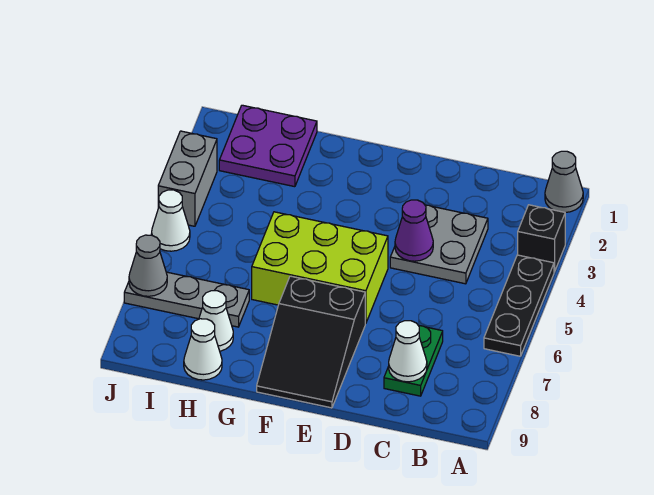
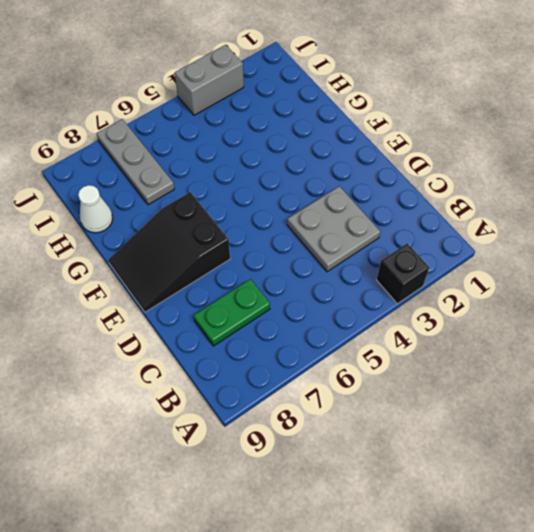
none -> grey 1x1 cone [545,151,583,213]
none -> black 1x3 plate [484,255,554,356]
none -> lime 2x3 brick [252,212,388,324]

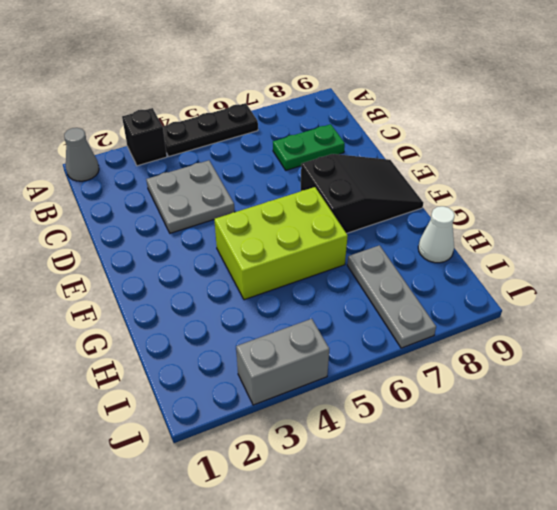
lime 2x3 brick [214,187,348,300] -> lime 2x3 brick turned to [252,212,388,324]
none -> purple 2x2 plate [219,105,317,187]
none -> white 1x1 cone [199,291,233,351]
none -> white 1x1 cone [152,190,190,251]

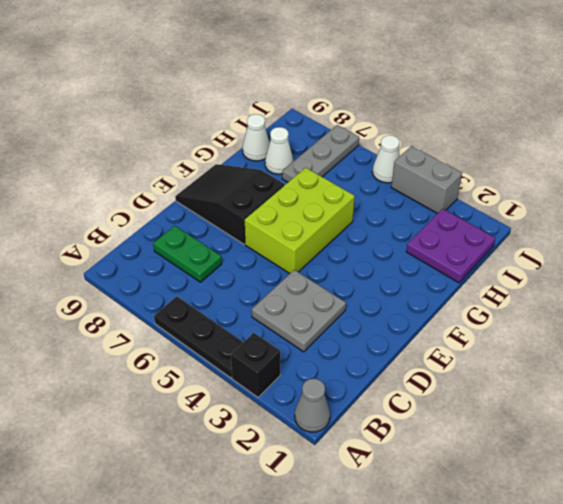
none -> white 1x1 cone [389,321,427,382]
none -> purple 1x1 cone [395,200,433,261]
none -> grey 1x1 cone [129,235,167,296]

